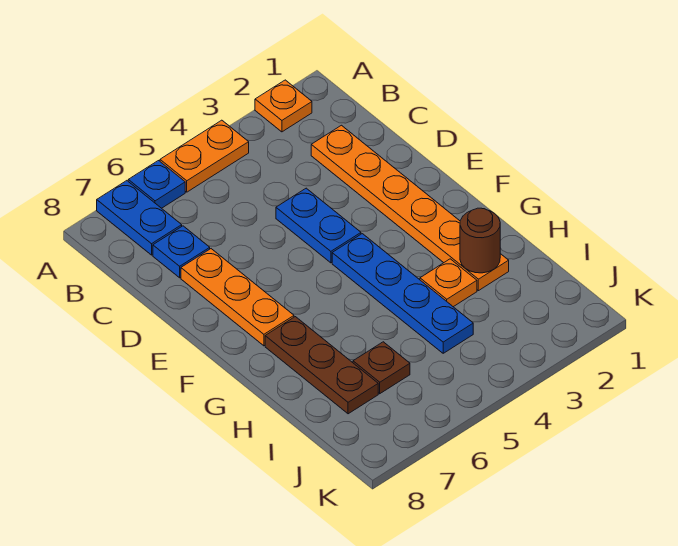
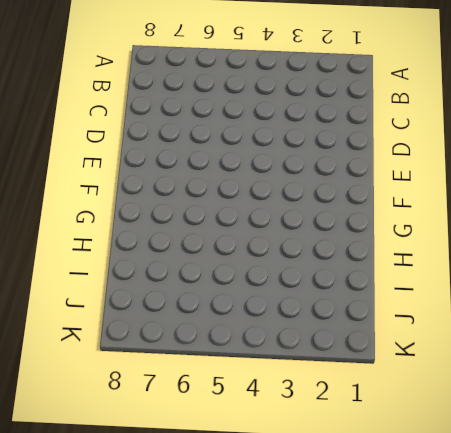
none -> orange 1x1 plate [255,80,312,132]
none -> orange 1x2 plate [160,120,249,192]
none -> blue 1x1 plate [128,161,185,208]

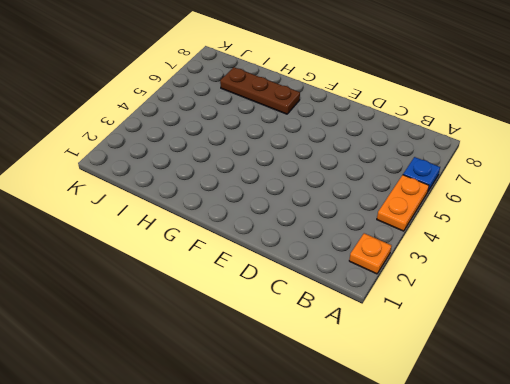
none -> blue 1x2 plate [97,181,182,255]
none -> orange 1x6 plate [311,125,509,291]
none -> blue 1x1 plate [153,226,210,278]

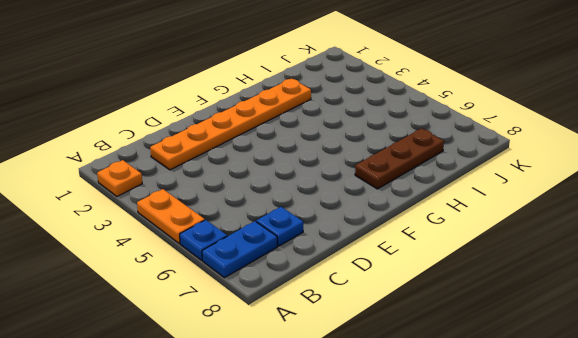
none -> blue 1x2 plate [276,188,361,263]
none -> orange 1x3 plate [181,249,294,346]
none -> blue 1x4 plate [332,234,473,353]

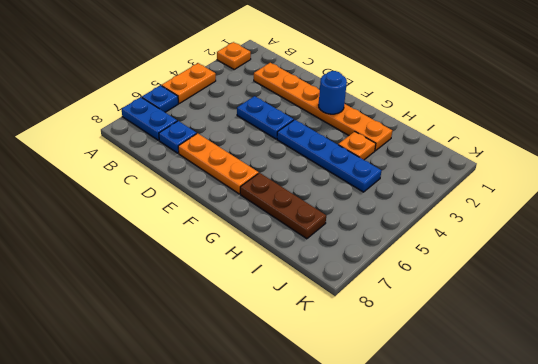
blue 1x1 round brick [319,71,347,114] -> none
none -> brown 1x1 plate [353,342,410,394]
none -> brown 1x1 round brick [460,208,500,273]

